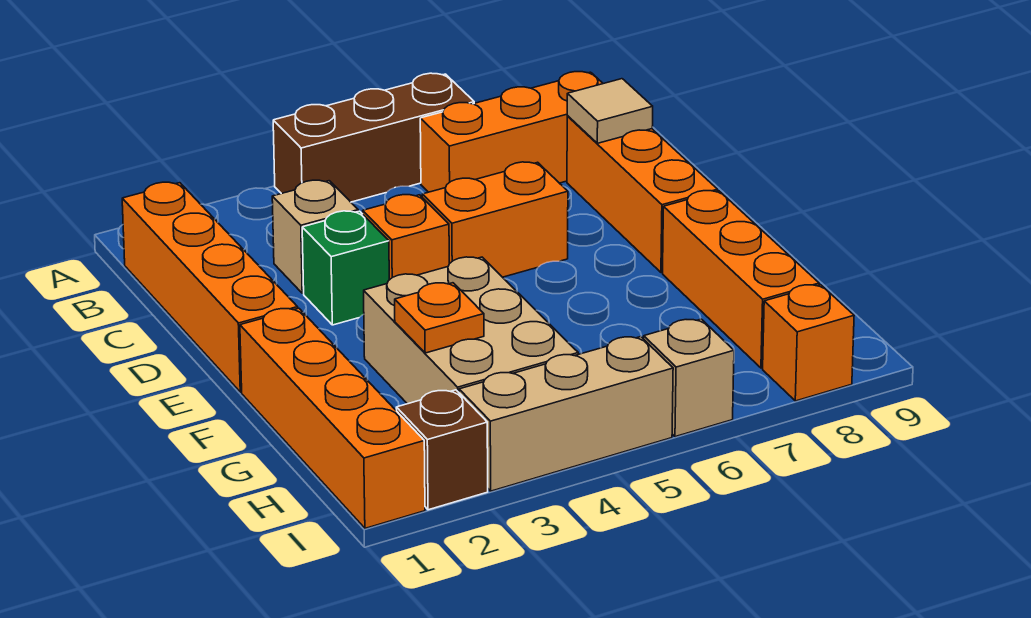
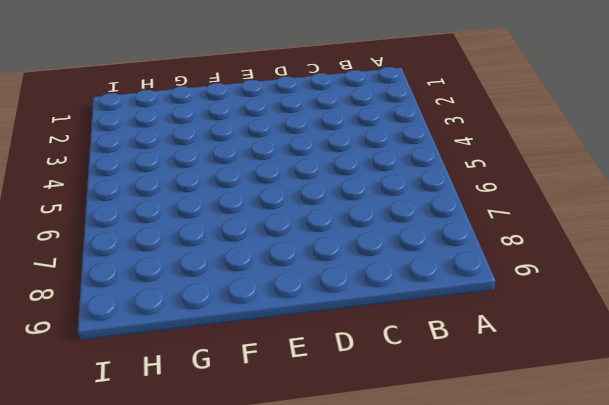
none -> brown 1x3 brick [273,73,474,202]
none -> orange 1x4 brick [122,182,298,392]
none -> orange 1x3 brick [420,72,603,192]

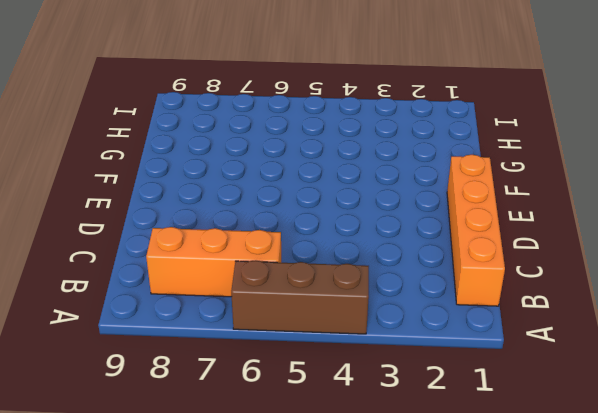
none -> tan 1x1 brick [272,180,358,293]
none -> orange 1x3 brick [567,116,718,273]
none -> green 1x1 brick [302,211,389,325]

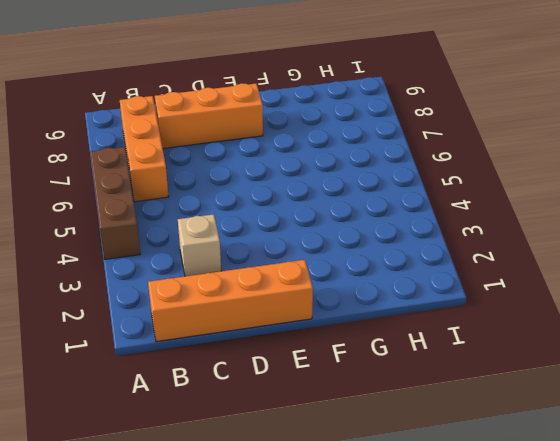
none -> green 1x1 brick [302,211,389,325]
none -> orange 1x1 brick [363,195,449,280]
none -> orange 1x2 brick [422,162,568,277]

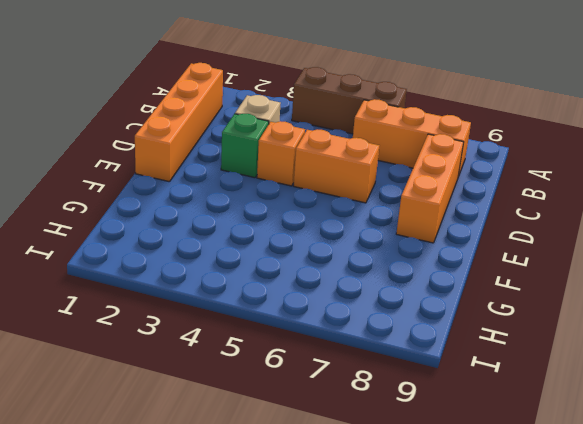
none -> orange 1x4 brick [240,308,425,528]
none -> tan 2x3 brick [364,257,578,404]
none -> orange 1x3 brick [663,191,819,368]

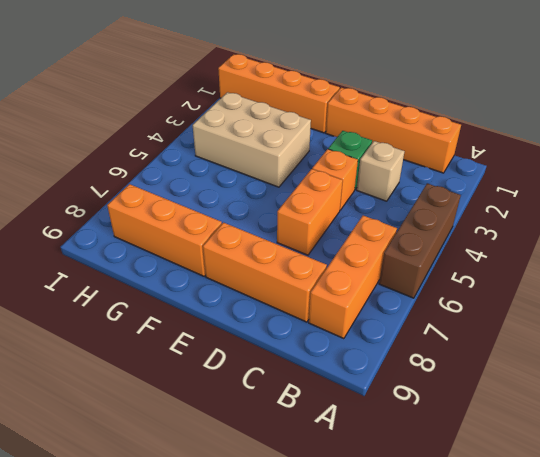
none -> brown 1x1 brick [396,390,488,510]
none -> tan 1x3 brick [459,337,673,491]
none -> tan 1x1 brick [644,319,734,437]

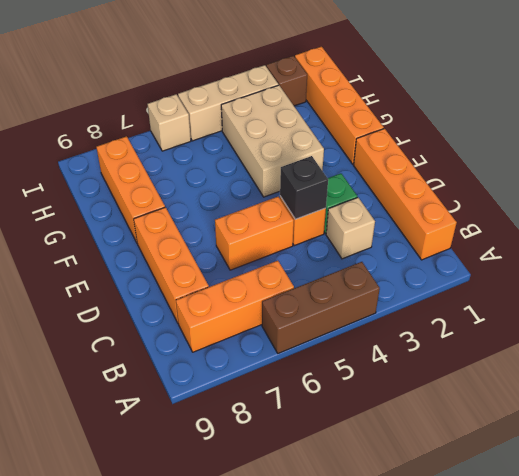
black 1x1 brick [280,156,328,219] -> none
none -> orange 1x1 brick [763,285,854,401]
none -> tan 1x1 tile [567,79,653,143]
none -> orange 1x1 plate [395,283,484,353]

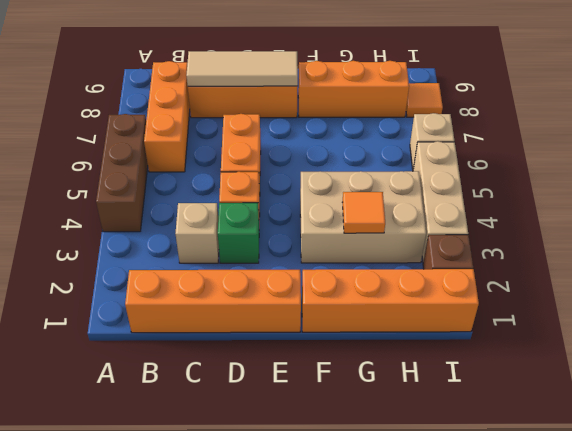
tan 1x3 tile [186,51,298,86] -> tan 1x1 tile [567,79,653,143]
orange 1x1 tile [342,192,385,233] -> orange 1x1 plate [395,283,484,353]
orange 1x1 tile [406,83,443,117] -> orange 1x1 brick [763,285,854,401]

